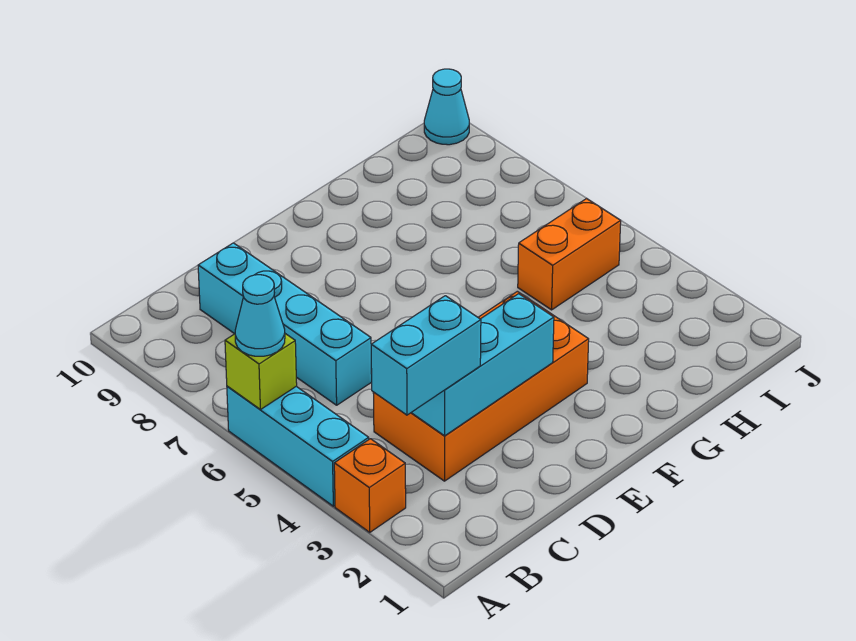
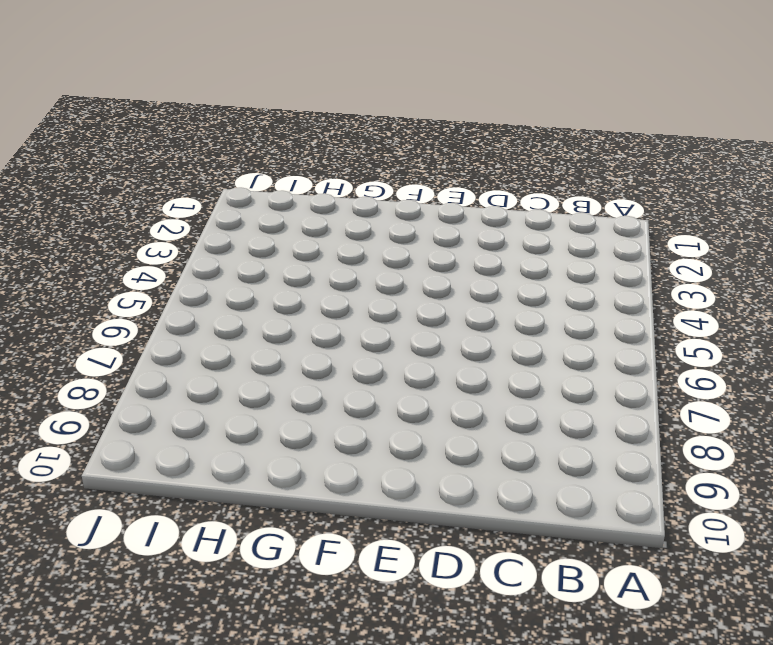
none -> orange 1x1 brick [334,439,406,532]
none -> cyan 1x3 brick [227,386,369,506]

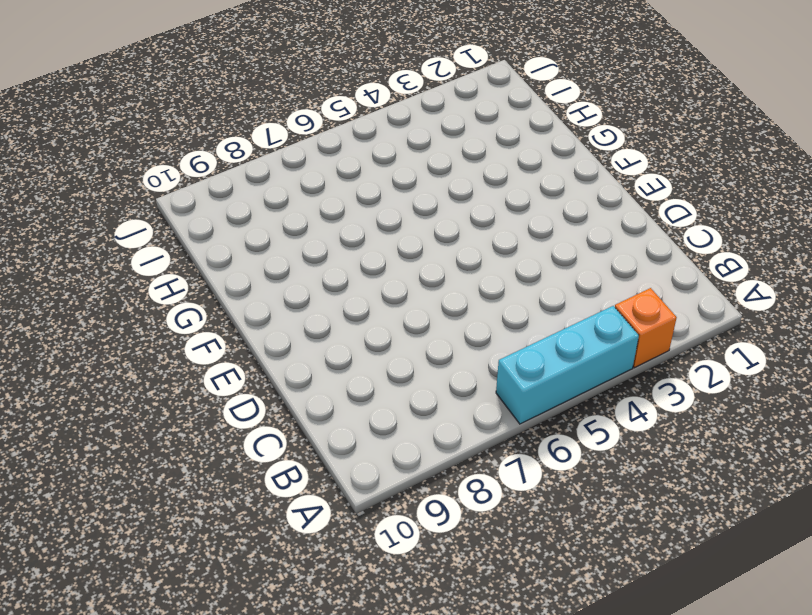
none -> orange 2x4 brick [373,291,589,481]
none -> cyan 1x4 brick [198,243,372,405]

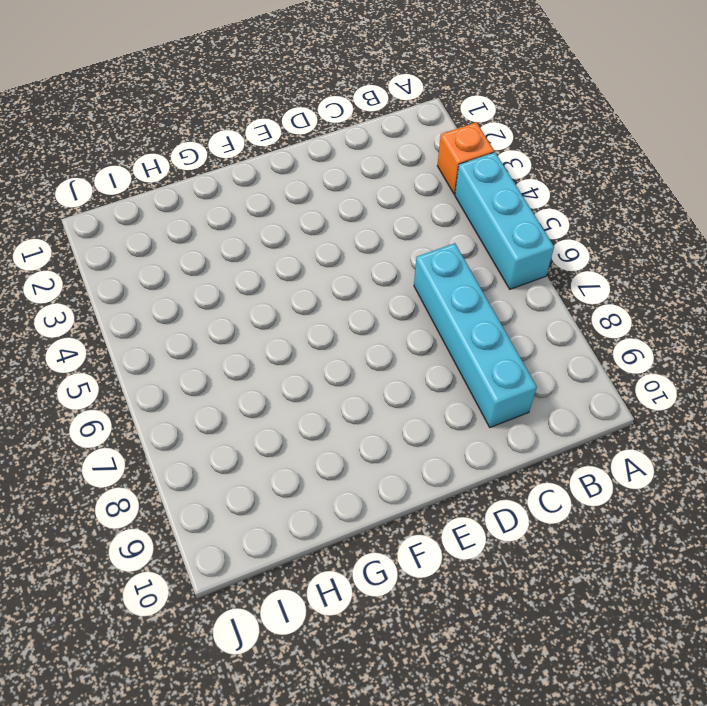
none -> orange 2x4 brick [373,291,589,481]
none -> orange 1x2 brick [518,198,621,310]

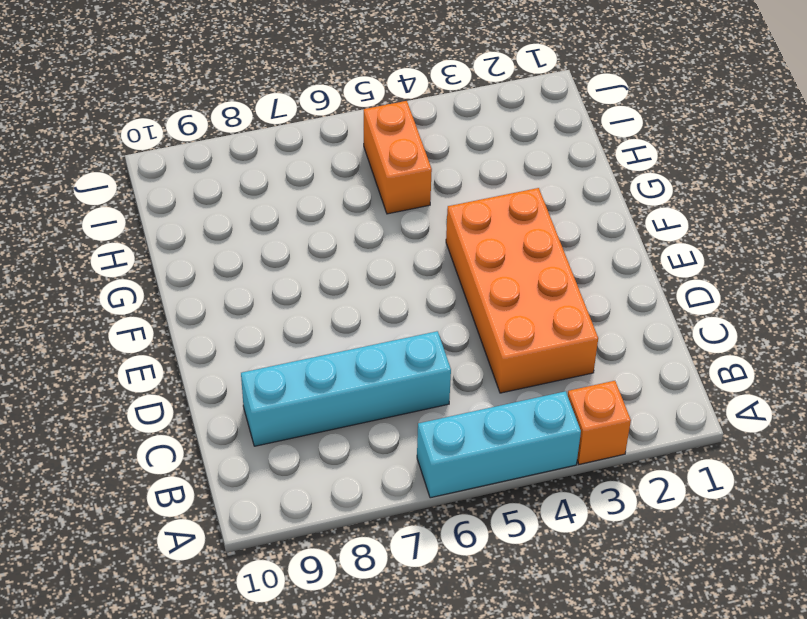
none -> cyan 1x1 cone [424,69,469,145]
none -> lime 1x1 brick [225,334,297,410]

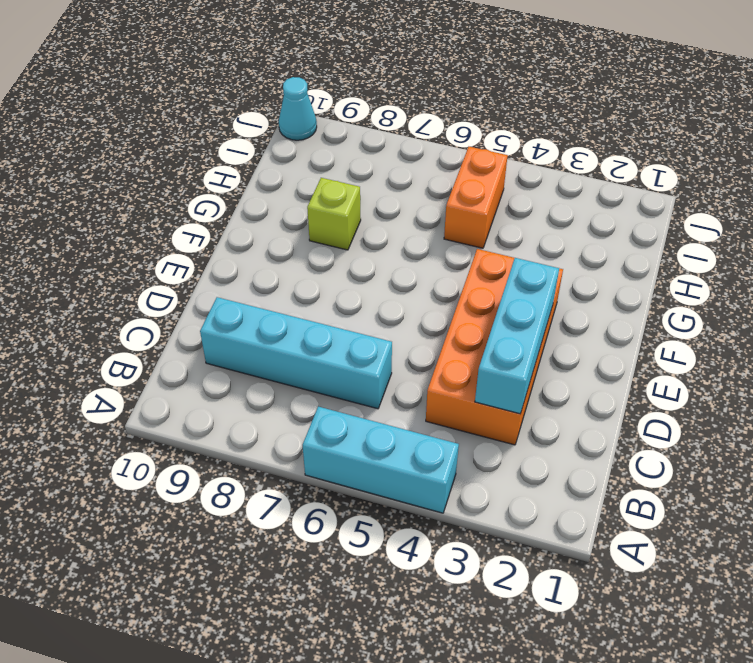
lime 1x1 brick [307,178,361,250] -> lime 1x1 brick moved to [225,334,297,410]
none -> orange 1x1 brick [334,439,406,532]
none -> cyan 1x1 cone [235,275,285,356]

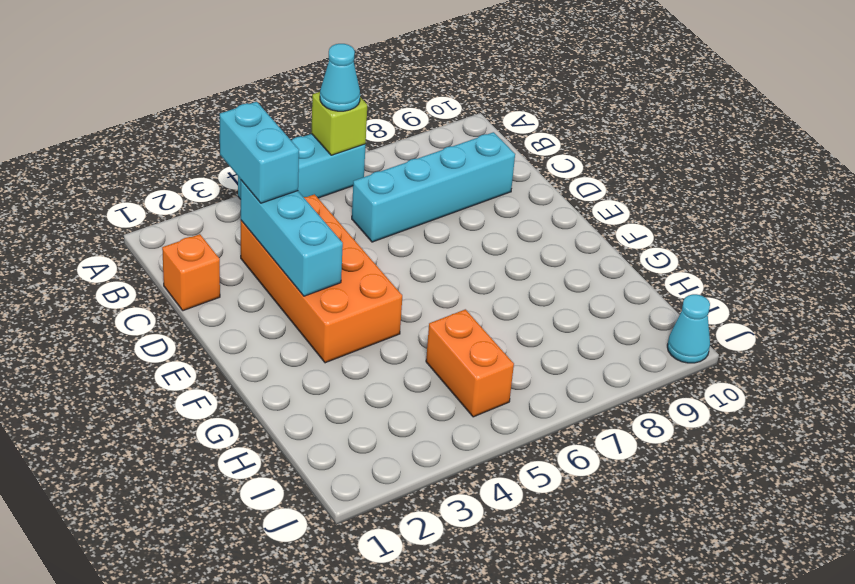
orange 1x1 brick [162,234,220,311] -> orange 1x1 brick moved to [334,439,406,532]

